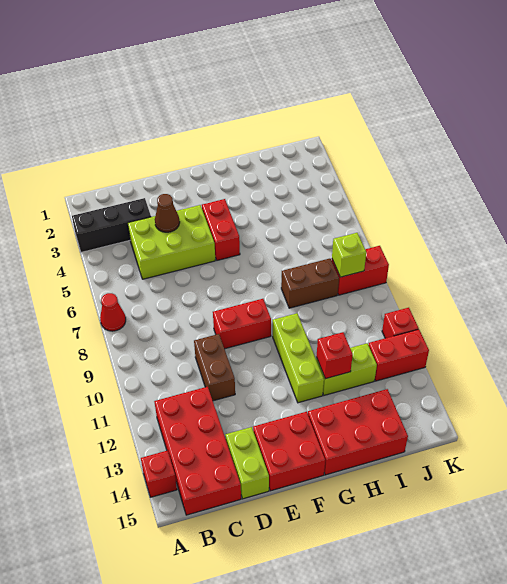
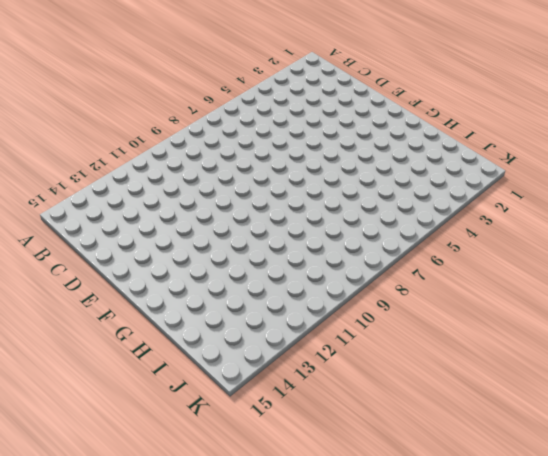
none -> black 1x3 brick [72,198,151,252]
none -> red 1x1 cone [100,293,126,331]
none -> red 1x1 brick [141,451,177,497]

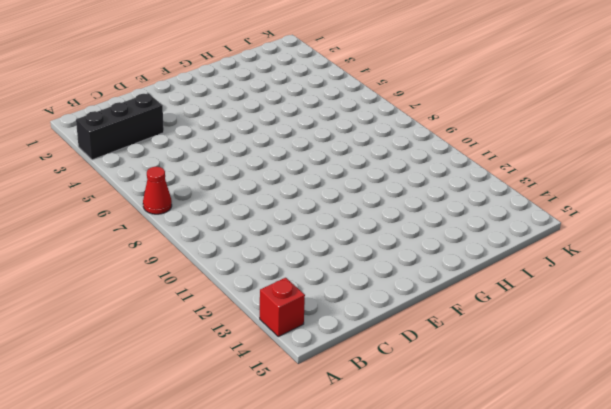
none -> red 2x4 brick [154,387,241,515]
none -> lime 2x3 brick [128,205,215,279]
none -> brown 1x2 brick [194,334,235,401]

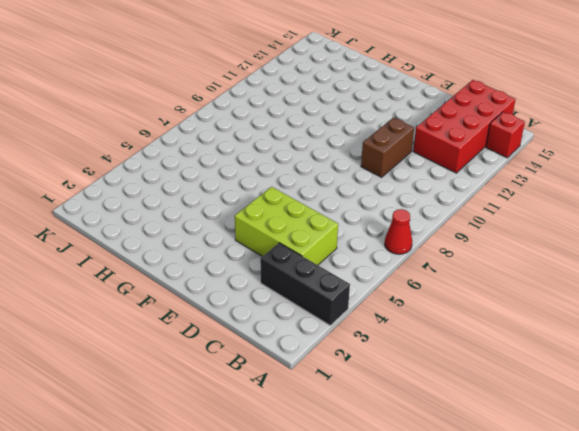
none -> lime 1x2 brick [225,427,269,499]
none -> red 1x2 brick [213,299,271,349]
none -> red 2x2 brick [253,412,325,491]

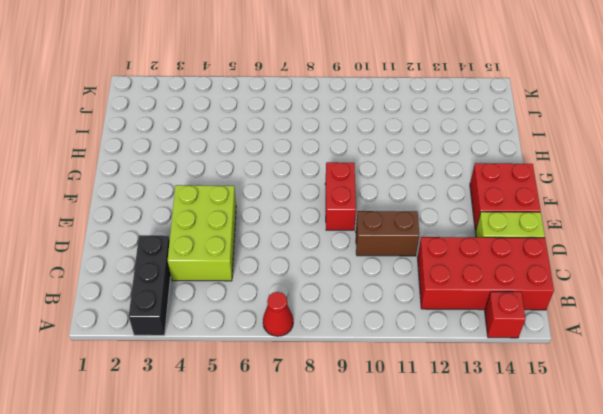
none -> red 1x2 brick [202,199,240,260]
none -> lime 1x3 brick [273,313,324,403]
none -> red 2x3 brick [308,389,408,475]

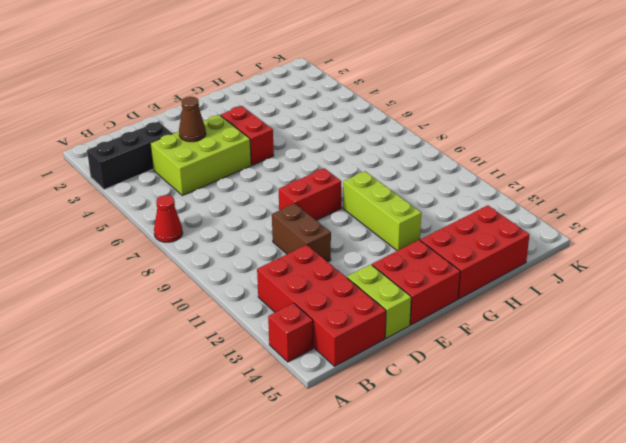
none -> brown 1x2 brick [281,258,339,308]
none -> lime 1x2 brick [316,343,377,395]
none -> red 1x2 brick [332,246,389,295]

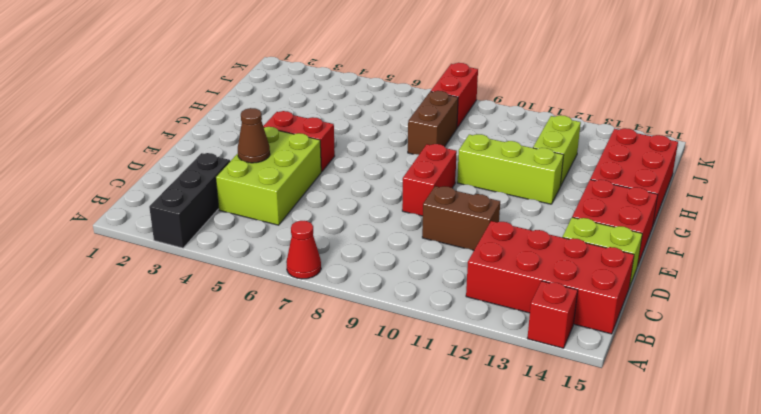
none -> red 1x2 brick [369,329,429,381]
none -> red 1x1 brick [382,308,419,338]
none -> red 1x1 brick [317,332,353,379]

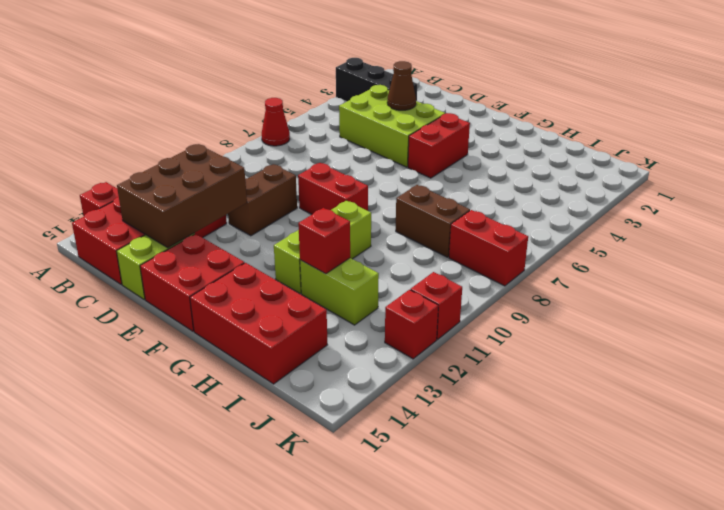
brown 2x3 brick [117,144,247,248] -> none
red 1x1 brick [385,290,438,359] -> red 1x2 brick [369,329,429,381]
none -> lime 1x1 brick [332,233,366,277]

